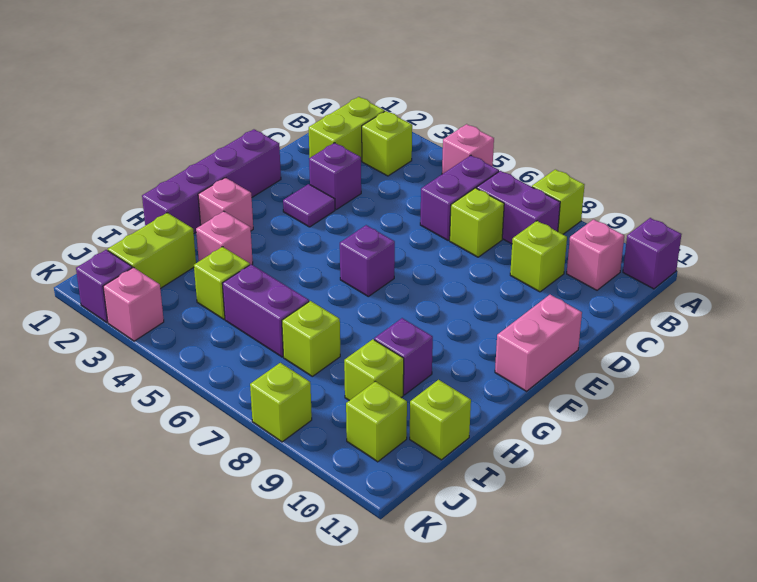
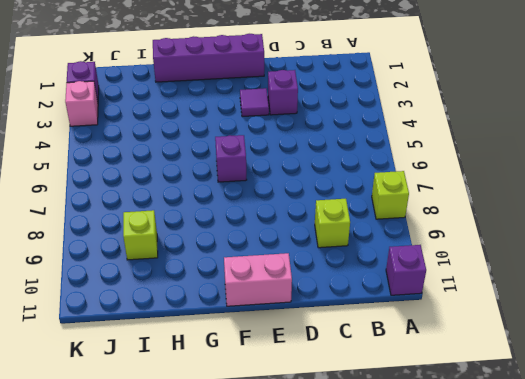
none -> pink 1x1 brick [442,124,494,174]
none -> lime 1x2 brick [309,97,385,161]
none -> lime 1x1 brick [362,111,412,176]

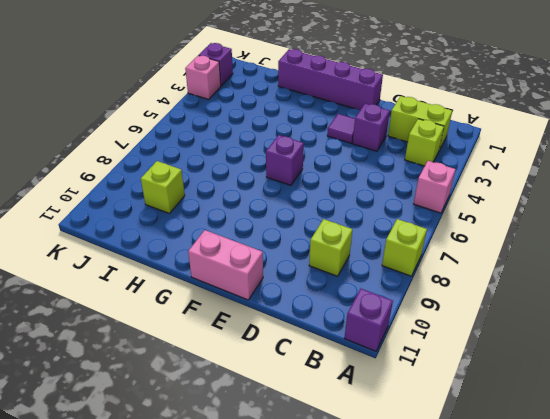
none -> purple 1x2 brick [420,155,499,240]
none -> purple 1x2 brick [477,171,560,244]
none -> pink 1x1 brick [567,219,624,290]

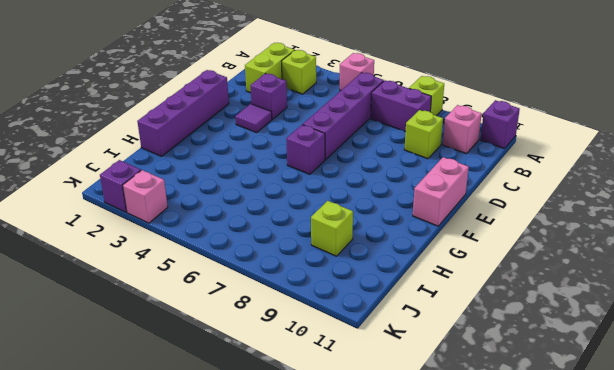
purple 1x4 brick [303,73,384,160] -> purple 1x2 brick [420,155,499,240]
none -> lime 1x1 brick [450,188,504,257]
none -> pink 1x1 brick [198,178,253,231]
none -> pink 1x1 brick [196,211,253,265]

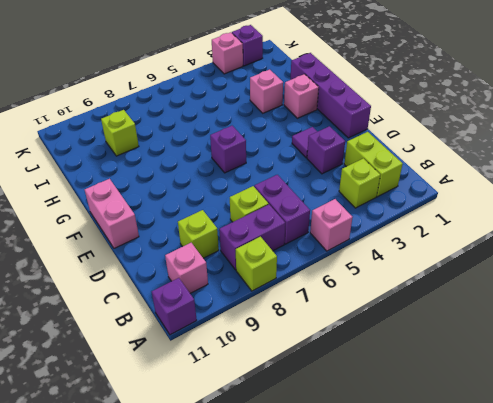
none -> purple 1x1 brick [374,318,433,395]
none -> lime 1x2 brick [108,213,196,289]
none -> lime 1x1 brick [194,247,250,319]

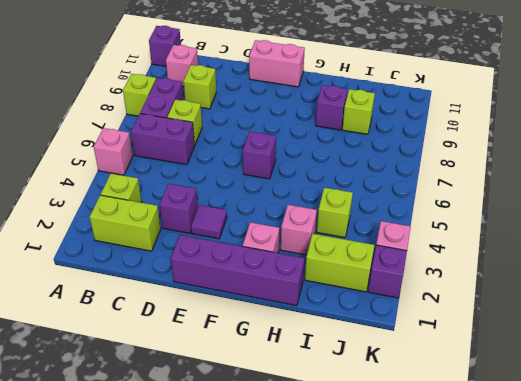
none -> purple 1x2 brick [222,264,309,357]
none -> lime 1x1 brick [282,301,340,376]
none -> lime 1x1 brick [410,380,471,460]

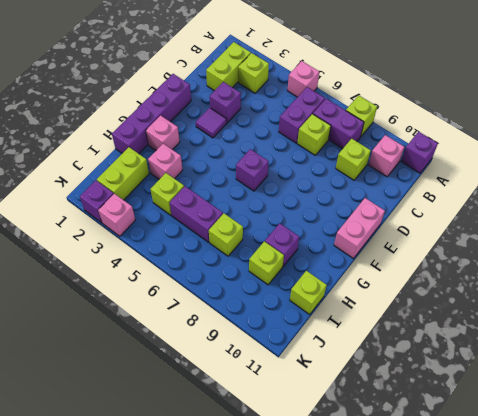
none -> lime 1x1 brick [346,381,407,462]
none -> lime 1x1 brick [250,363,312,442]

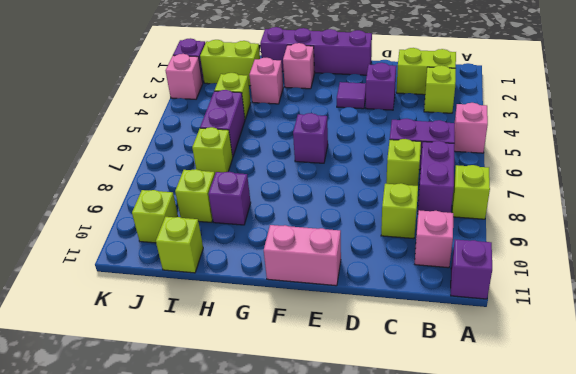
none -> lime 1x1 brick [250,363,312,442]

